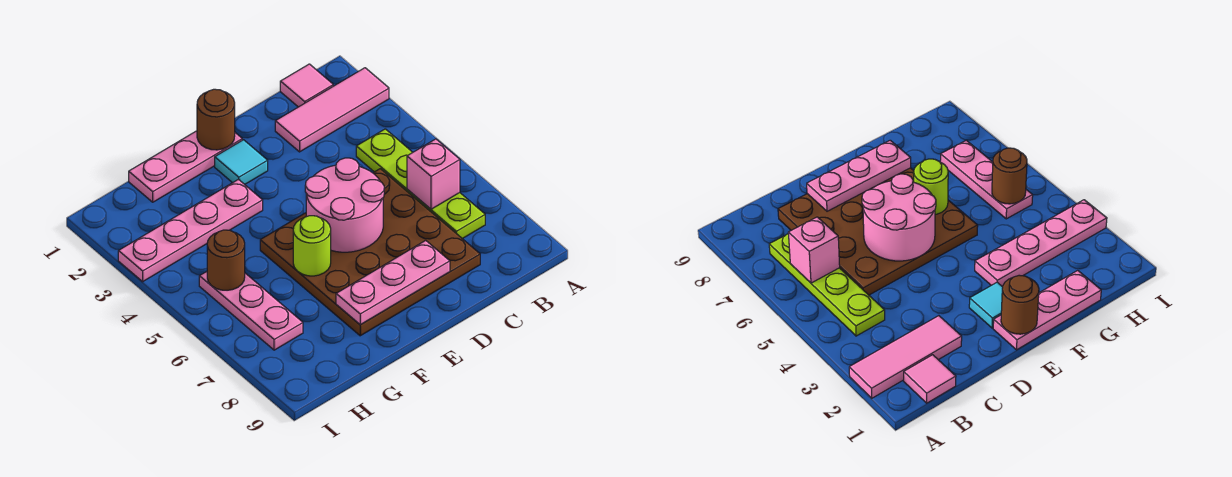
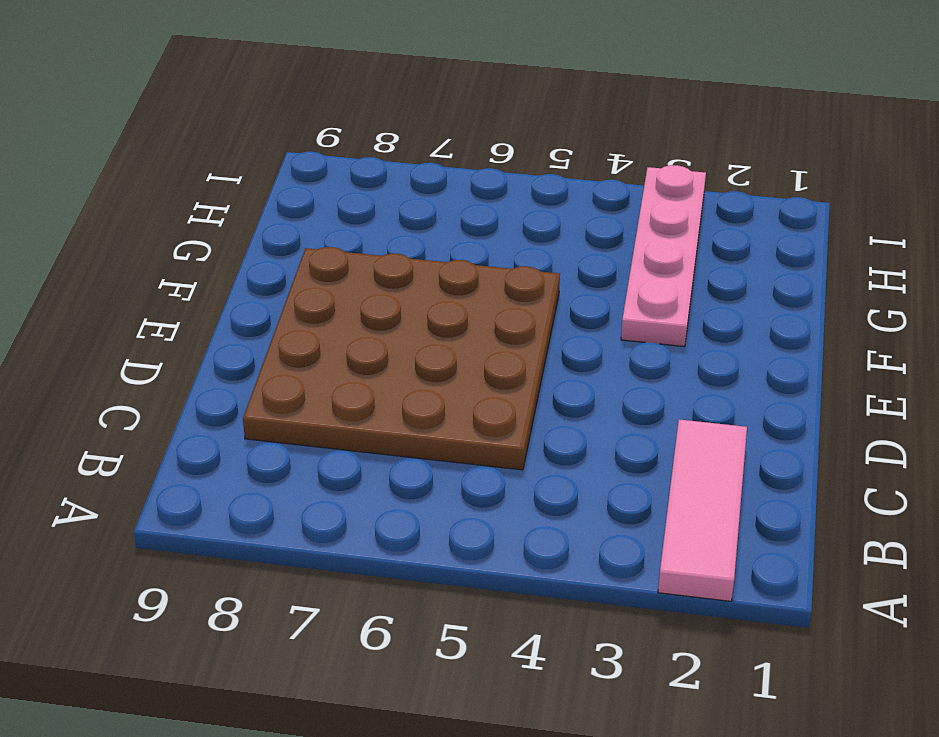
none -> pink 1x1 tile [280,64,333,107]
none -> lime 1x4 plate [356,129,485,239]
none -> pink 1x3 plate [129,131,242,202]

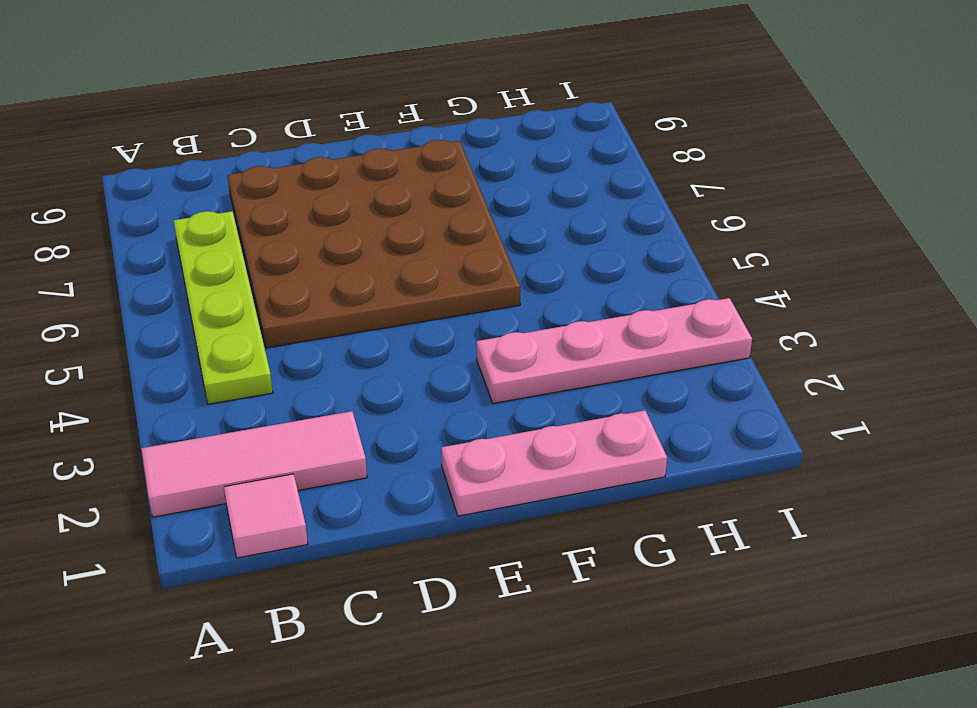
none -> cyan 1x1 tile [215,140,268,184]
none -> pink 1x3 plate [199,272,303,350]
none -> pink 1x1 brick [407,139,460,209]

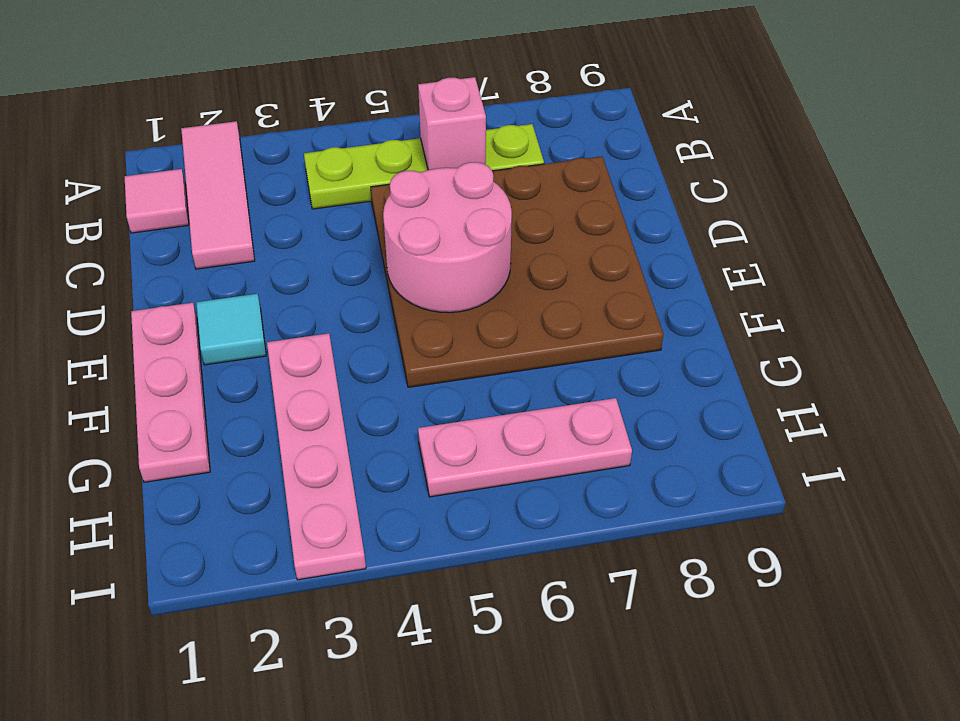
none -> pink 1x3 plate [336,240,450,325]
none -> brown 1x1 round brick [197,89,235,150]
none -> lime 1x1 round brick [293,216,331,276]

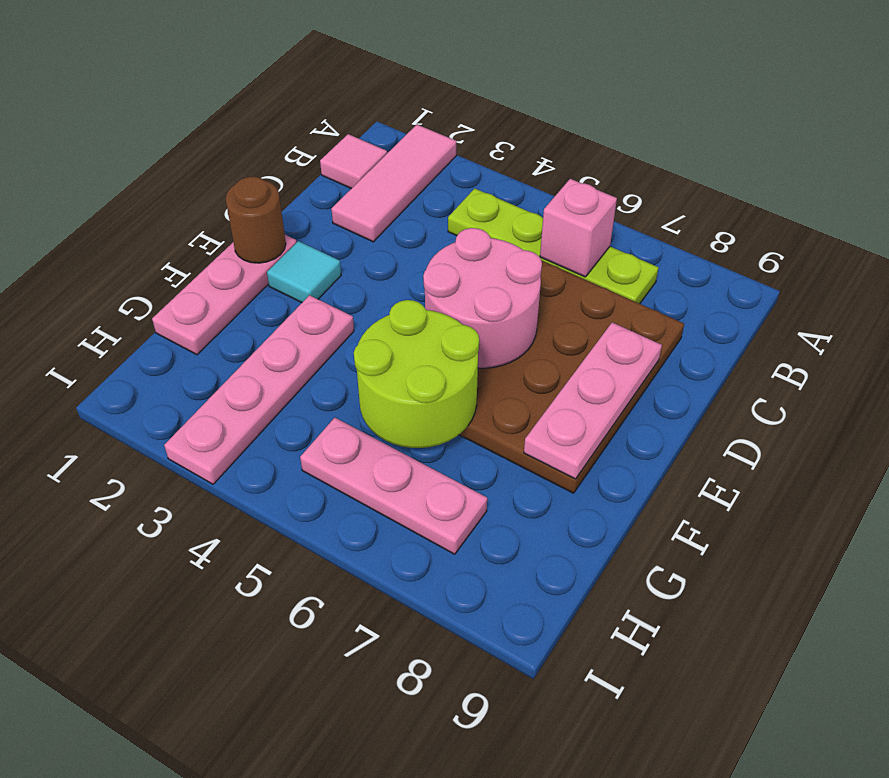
lime 2x2 round brick [354,300,479,448] -> lime 1x1 round brick [293,216,331,276]
none -> brown 1x1 round brick [207,230,245,290]

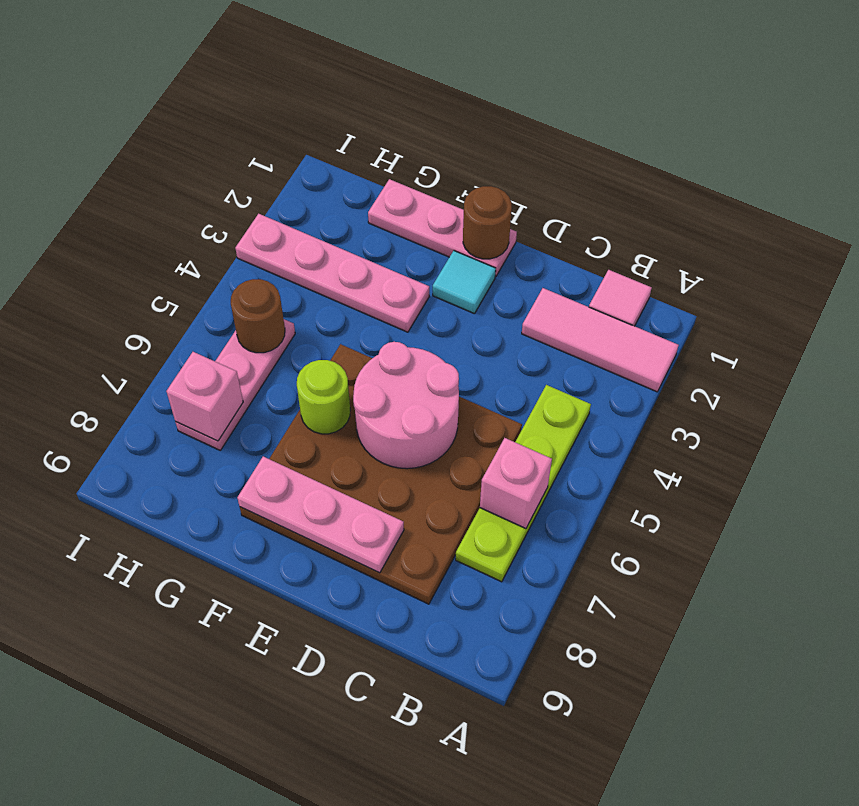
pink 1x1 brick [166,352,243,441] -> none

